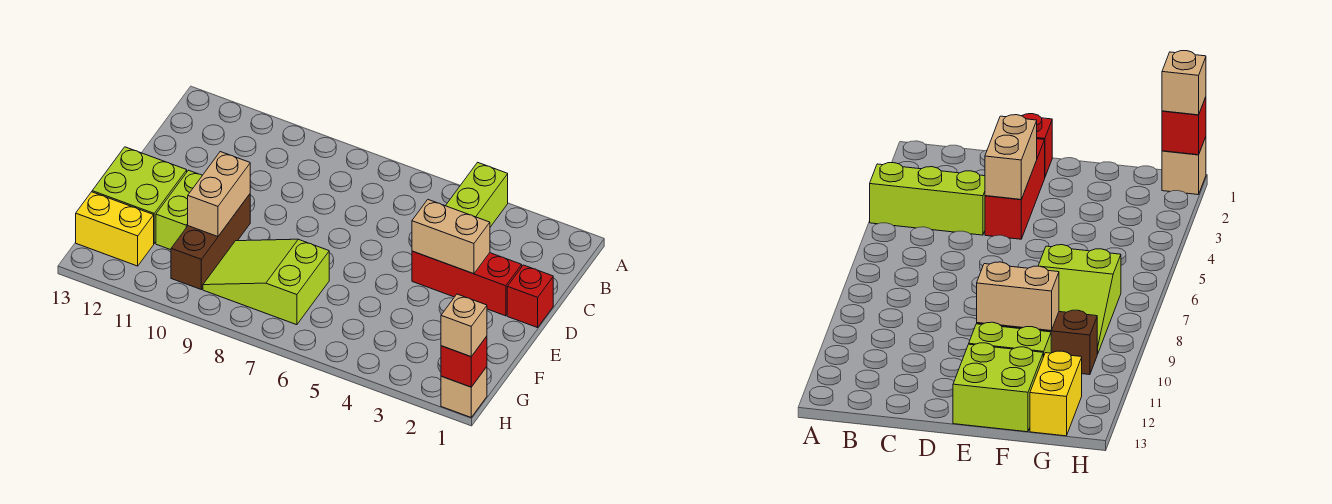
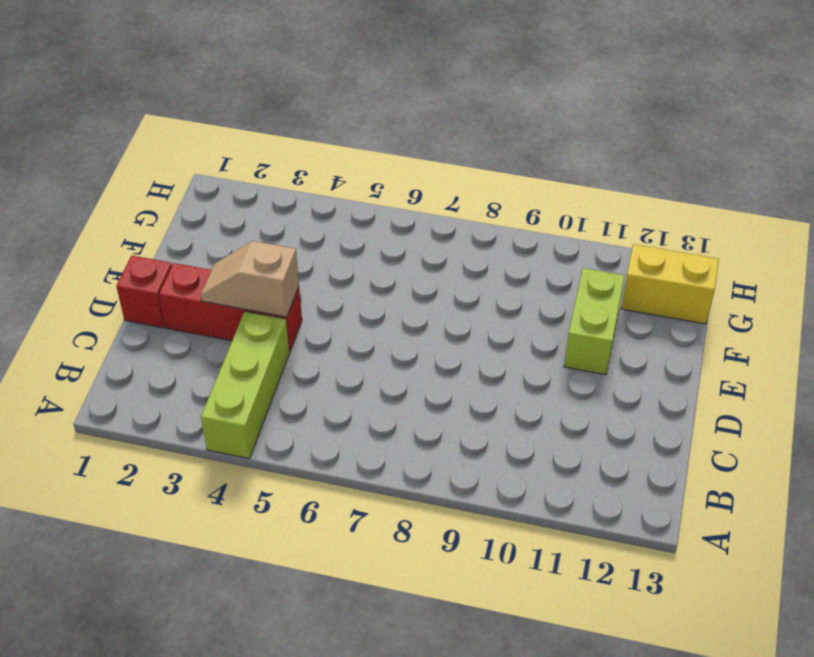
tan 1x2 slope [201,241,299,317] -> tan 1x2 brick [412,200,490,274]
none -> brown 1x3 brick [171,194,250,289]
none -> lime 2x2 brick [92,147,187,243]
none -> lime 2x3 slope [203,239,329,325]

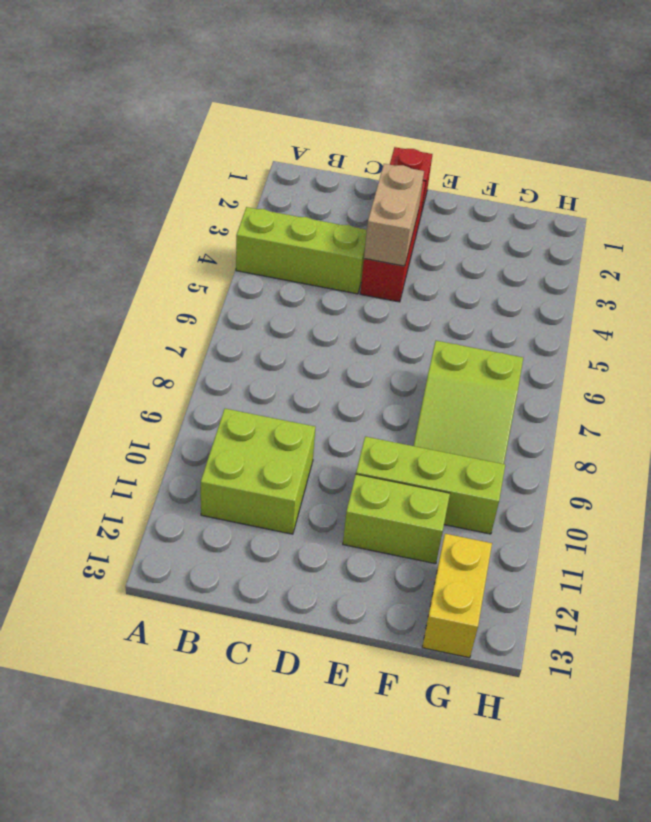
lime 2x2 brick [201,409,316,534] -> lime 2x2 brick moved to [92,147,187,243]
lime 1x3 brick [356,437,505,534] -> brown 1x3 brick [171,194,250,289]
none -> tan 1x1 brick [441,367,487,417]
none -> tan 1x2 brick [188,152,250,237]
none -> red 1x1 brick [441,336,487,387]

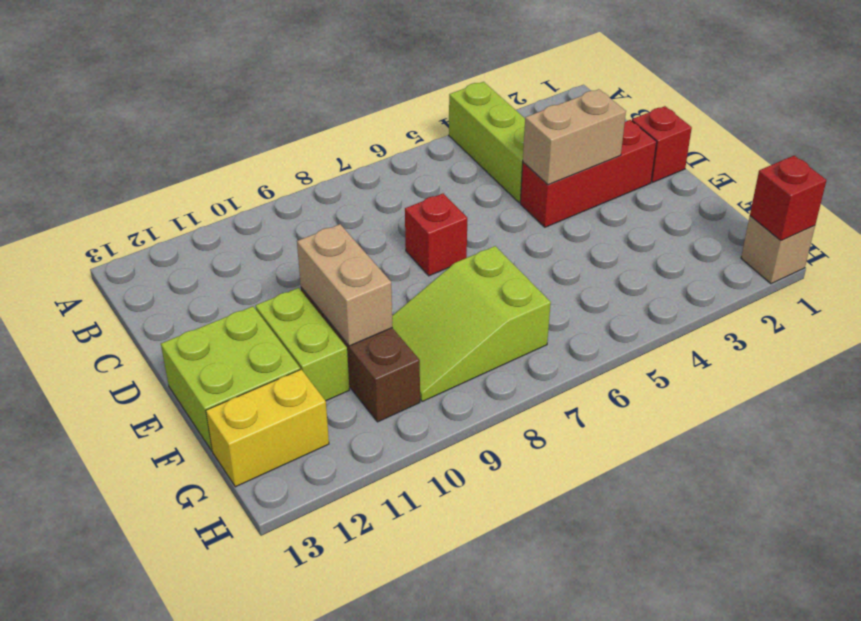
red 1x1 brick [405,193,467,276] -> none
none -> tan 1x1 brick [441,294,487,357]

